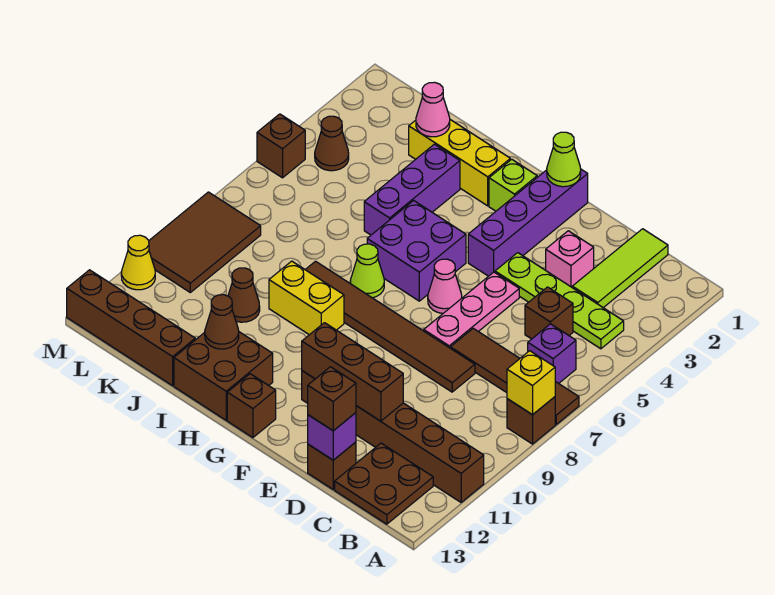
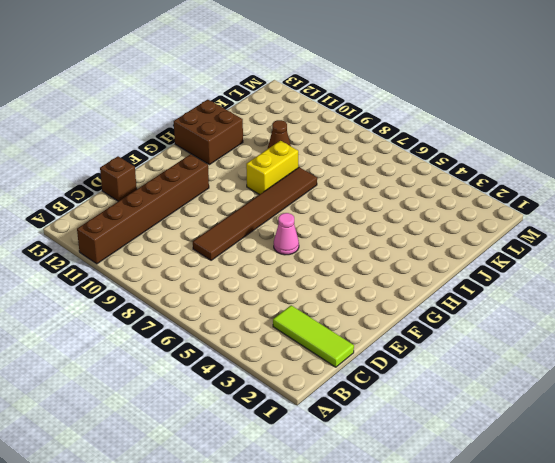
none -> brown 1x4 tile [450,328,579,424]
none -> brown 1x1 brick [507,397,555,444]
none -> lime 1x4 plate [495,253,624,349]
none -> purple 1x1 brick [528,324,576,383]

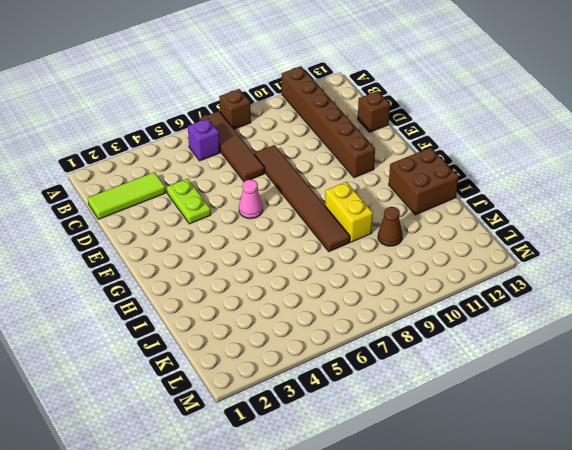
lime 1x2 plate [167,179,211,224] -> lime 1x4 plate [495,253,624,349]
none -> brown 2x2 plate [335,443,433,524]
none -> brown 1x1 brick [525,287,573,339]
none -> pink 1x1 brick [546,231,594,287]
none -> pink 1x3 plate [424,272,519,348]

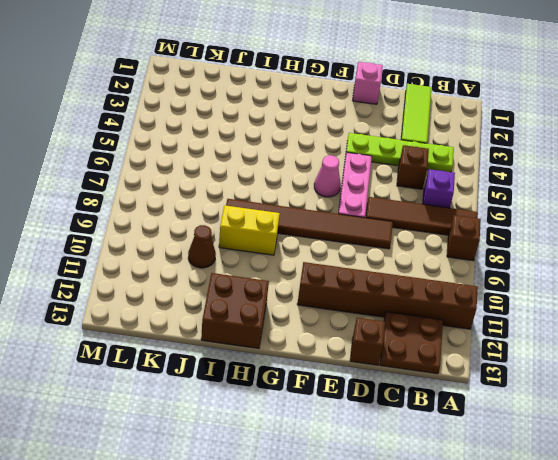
pink 1x1 brick [353,62,383,104] -> pink 1x1 brick moved to [546,231,594,287]
none -> purple 1x4 brick [468,169,588,276]
none -> lime 1x1 brick [489,159,537,211]
none -> purple 2x2 brick [367,201,466,301]
none -> brown 1x1 brick [227,374,276,438]

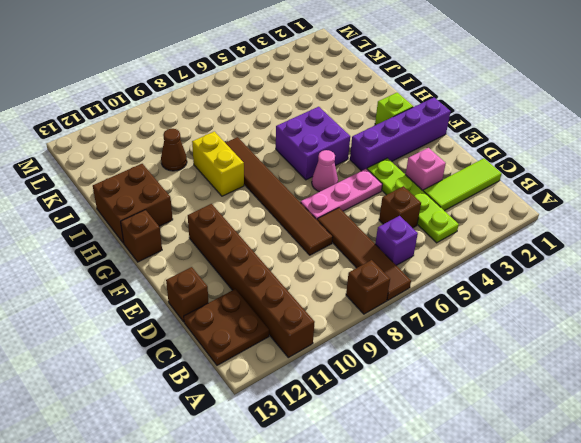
none -> yellow 1x3 brick [409,120,510,206]
none -> lime 1x1 cone [350,244,384,298]
none -> purple 1x3 brick [364,144,460,235]
none -> brown 1x4 brick [67,270,195,386]

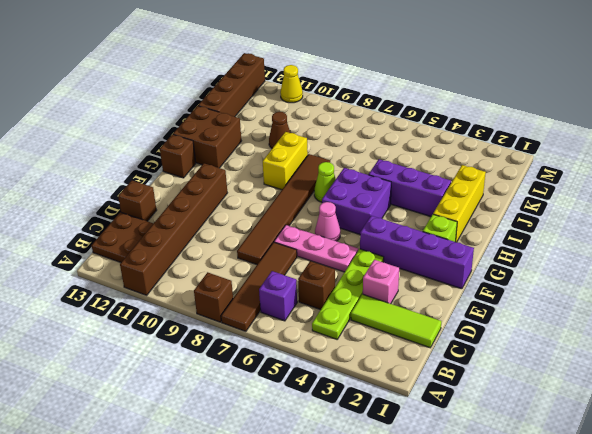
none -> brown 1x1 cone [315,116,349,171]
none -> brown 2x3 tile [149,192,261,292]
none -> brown 1x1 brick [257,114,305,178]
none -> yellow 1x1 brick [507,351,555,415]

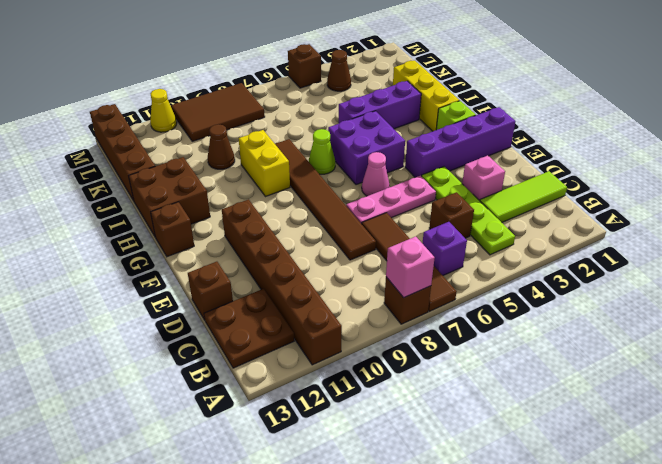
pink 1x1 brick [386,237,435,298] -> yellow 1x1 brick [507,351,555,415]
none -> brown 1x3 brick [302,323,403,421]
none -> purple 1x1 brick [308,413,356,460]
none -> lime 1x1 cone [547,132,581,187]
none -> brown 1x1 cone [205,295,239,349]

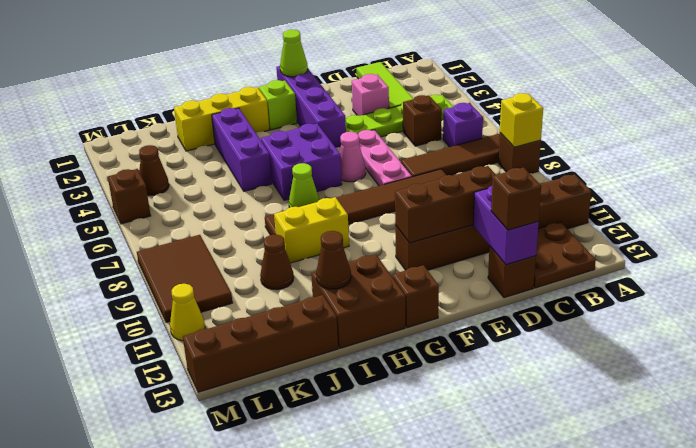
purple 1x2 brick [473,186,539,265] -> purple 1x1 brick [308,413,356,460]
none -> pink 1x1 cone [416,82,450,137]

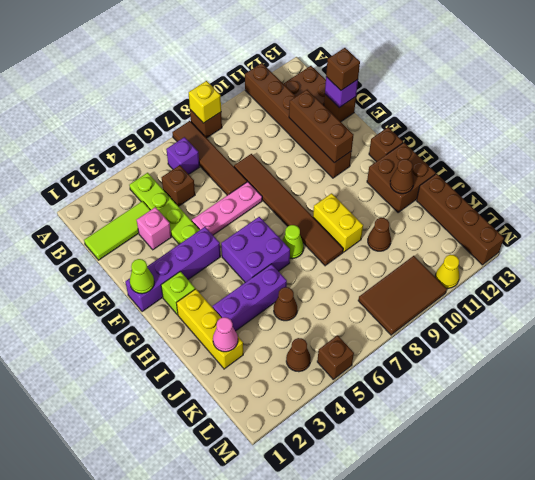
brown 1x1 cone [274,287,297,321] -> none
none -> pink 1x1 cone [428,259,462,313]

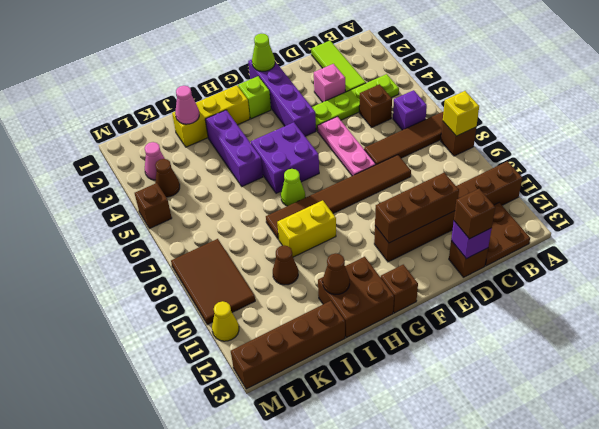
pink 1x1 cone [145,142,165,180] -> pink 1x1 cone moved to [428,259,462,313]

